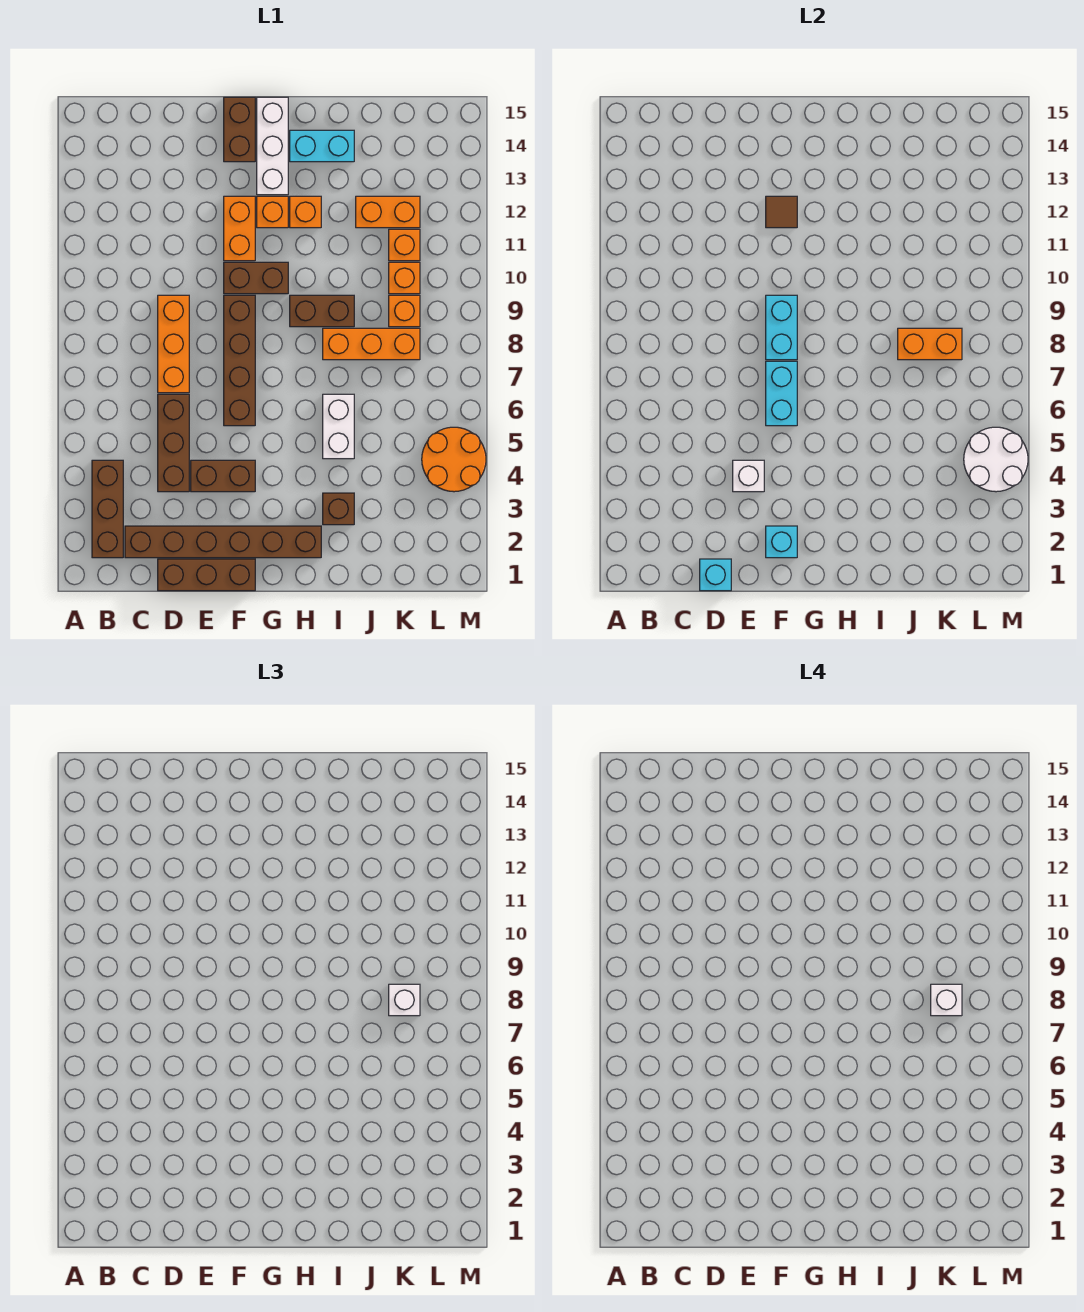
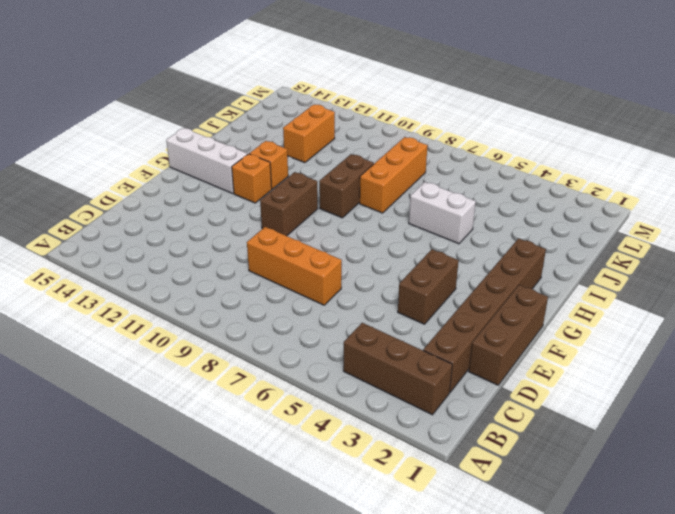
none -> brown 1x3 brick [158,394,189,492]
none -> brown 1x4 brick [224,295,255,426]
none -> orange 1x2 brick [224,196,255,261]
none -> brown 1x2 brick [224,97,255,162]

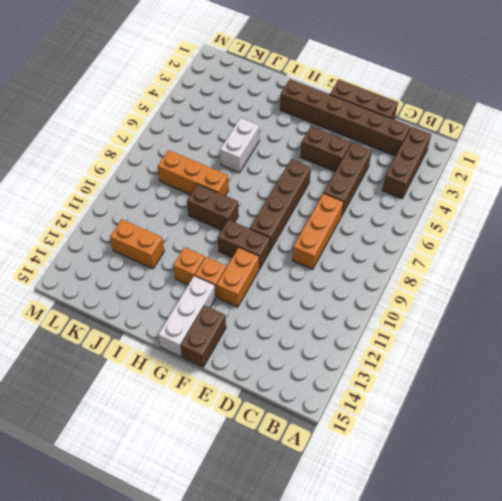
none -> cyan 1x2 brick [290,130,354,162]
none -> brown 1x1 brick [323,493,354,525]
none -> orange 1x1 brick [389,295,420,327]
none -> orange 1x1 brick [389,262,420,294]

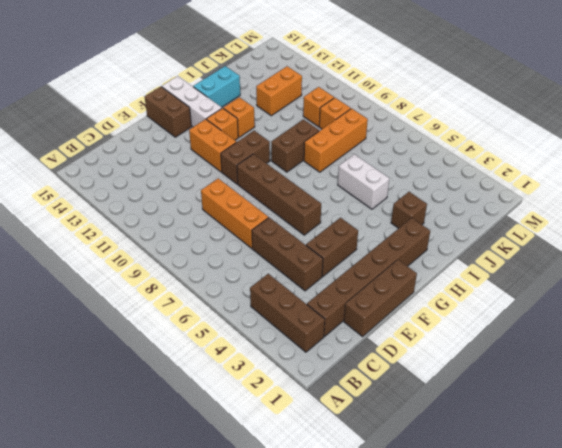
none -> orange 1x1 brick [389,229,420,261]
none -> orange 2x2 round brick [422,427,486,492]
none -> cyan 1x1 brick [700,559,731,591]
none -> white 1x1 brick [733,460,764,492]

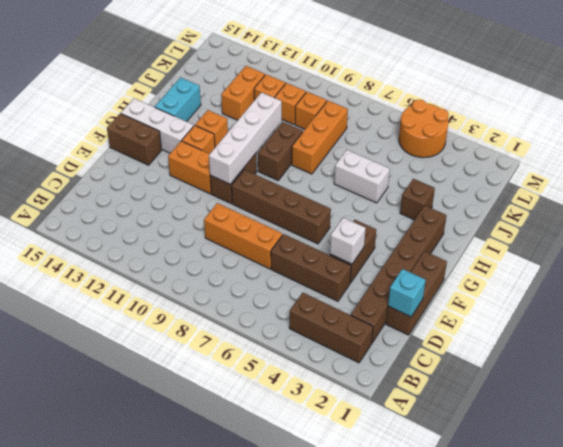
white 1x4 brick [209,92,282,184] -> none
none -> cyan 1x1 brick [766,526,797,558]
none -> cyan 1x2 brick [766,361,797,426]
none -> cyan 1x2 brick [766,295,797,360]
none -> brown 1x1 tile [766,196,797,228]

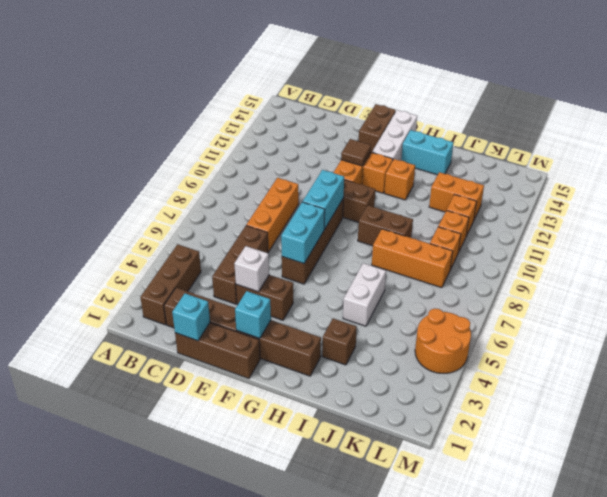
none -> orange 1x2 brick [898,328,962,360]
none -> white 2x2 round brick [964,427,1028,492]
none -> white 1x1 brick [389,984,420,1016]
none -> white 1x1 brick [931,984,962,1016]

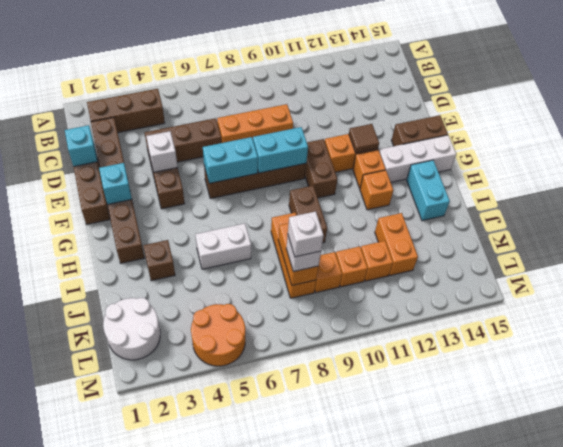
white 2x2 round brick [103,298,160,360] -> white 2x2 round brick moved to [964,427,1028,492]

